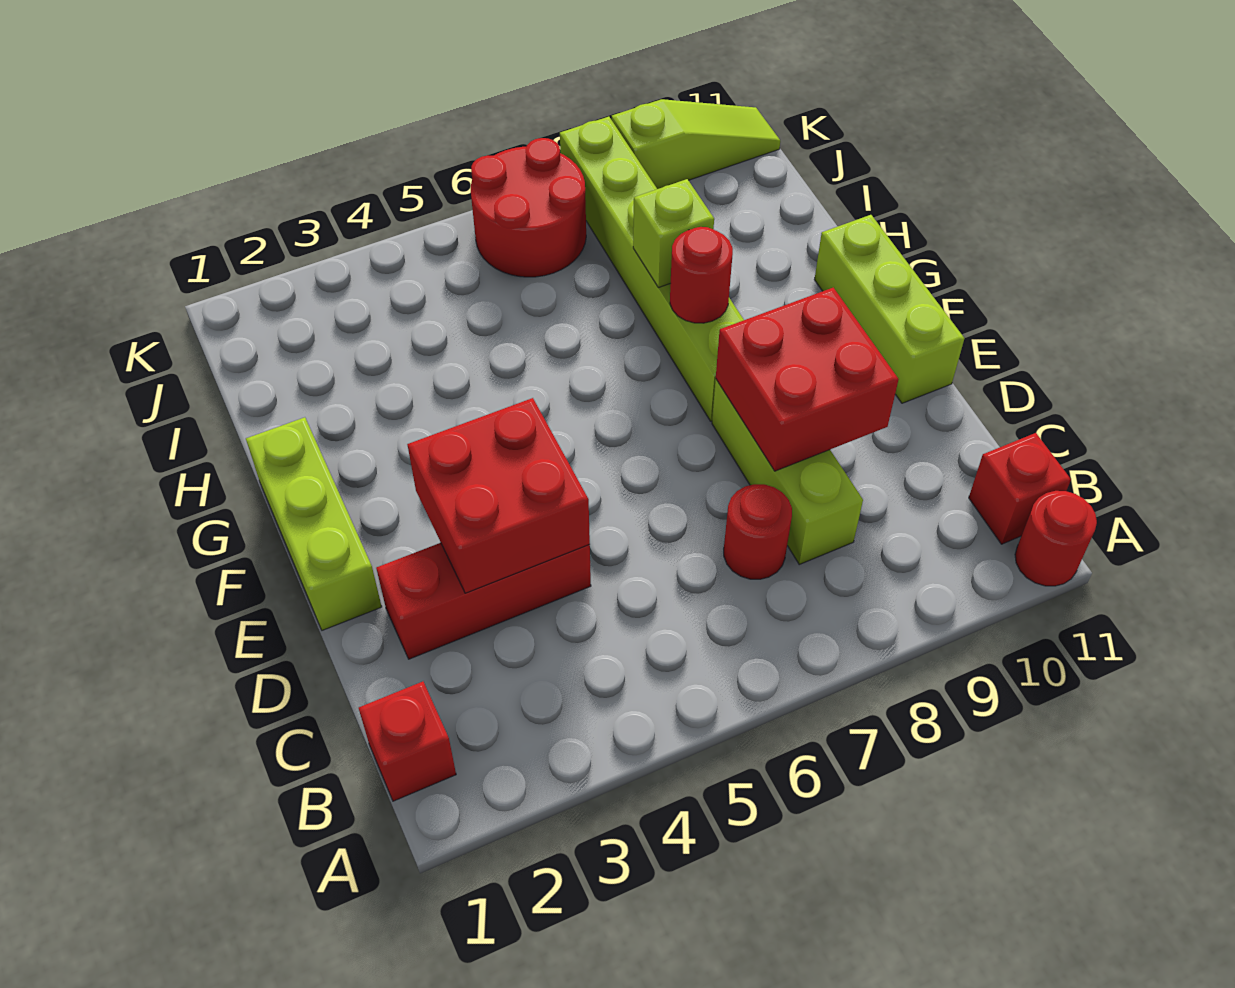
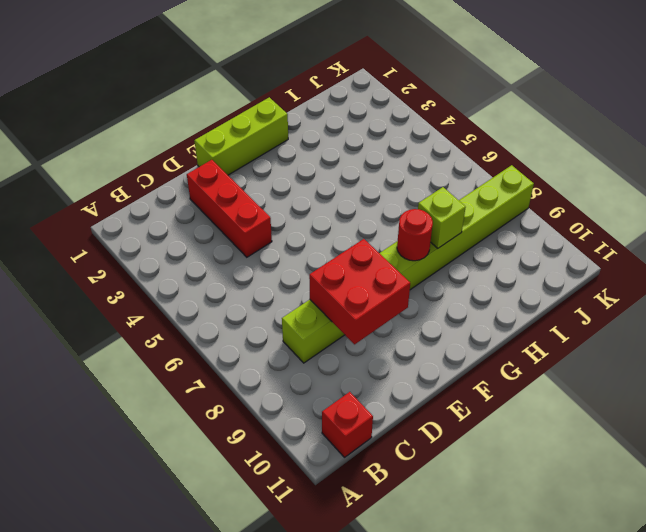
none -> red 1x1 round brick [1015,491,1097,586]
none -> red 1x1 brick [359,682,456,801]
none -> red 1x1 round brick [724,484,792,579]

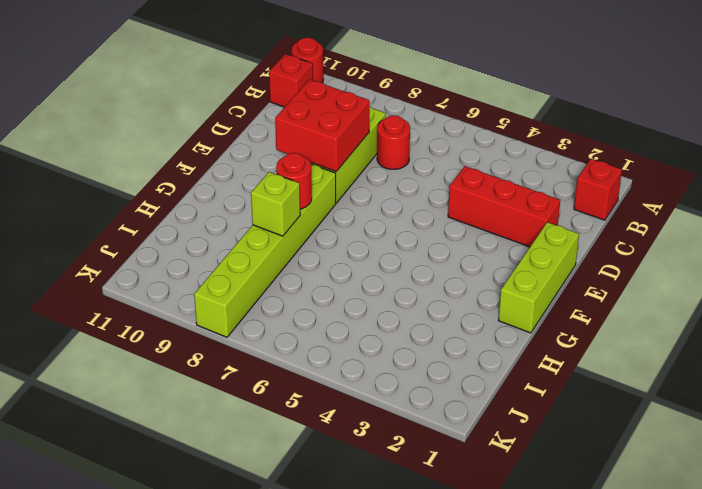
none -> lime 1x3 brick [814,215,964,403]
none -> red 2x2 round brick [471,138,586,277]
none -> lime 1x3 slope [612,99,780,189]

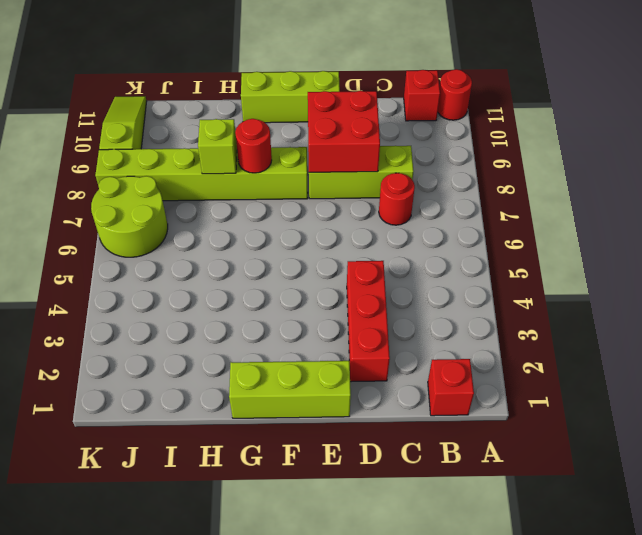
lime 2x2 round brick [91,176,168,257] -> red 2x2 round brick [471,138,586,277]
none -> red 2x2 brick [407,398,590,593]

